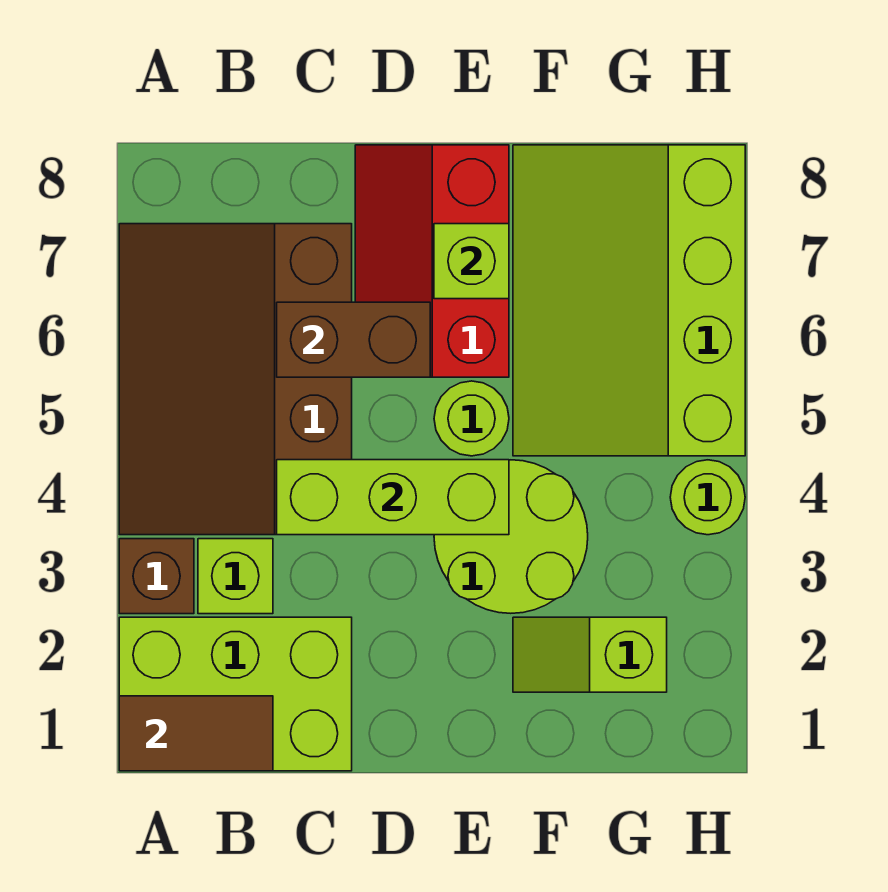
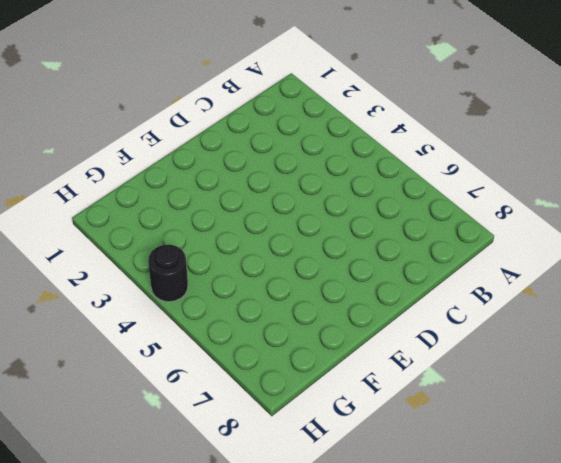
black 1x1 round brick [148,245,188,302] -> lime 1x1 round brick [670,460,745,535]
none -> lime 2x3 brick [119,617,352,771]
none -> brown 1x1 brick [119,539,194,614]
none -> brown 3x4 slope [119,224,352,535]

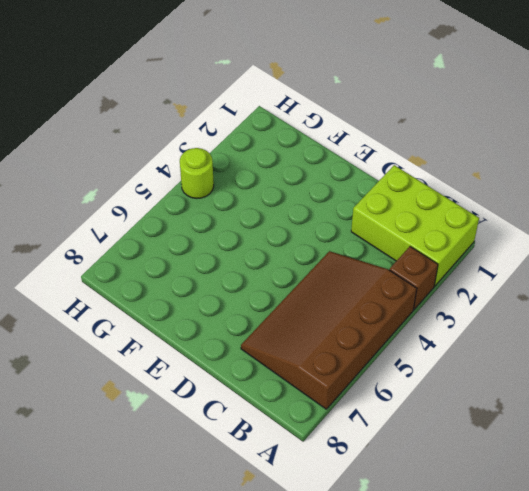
brown 3x4 slope [241,251,417,409] -> brown 3x4 slope turned to [119,224,352,535]
none -> lime 1x1 brick [198,539,273,614]
none -> red 2x3 slope [355,145,509,377]
none -> lime 2x2 round brick [434,460,588,613]

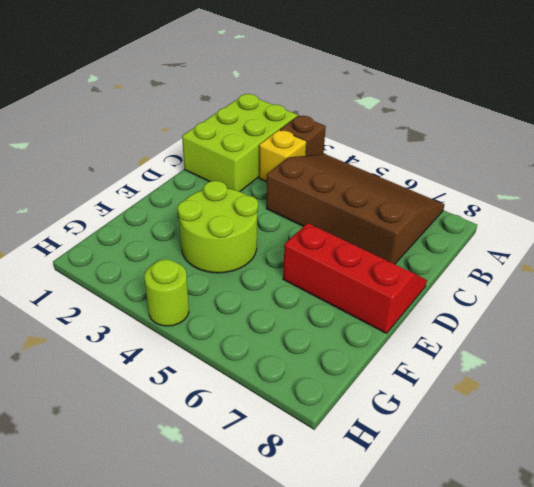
yellow 1x1 brick [259,130,306,182] -> lime 1x1 brick [198,539,273,614]
none -> lime 1x1 round brick [434,381,509,456]
none -> lime 1x2 slope [513,617,667,692]
none -> lime 3x4 slope [513,145,745,456]

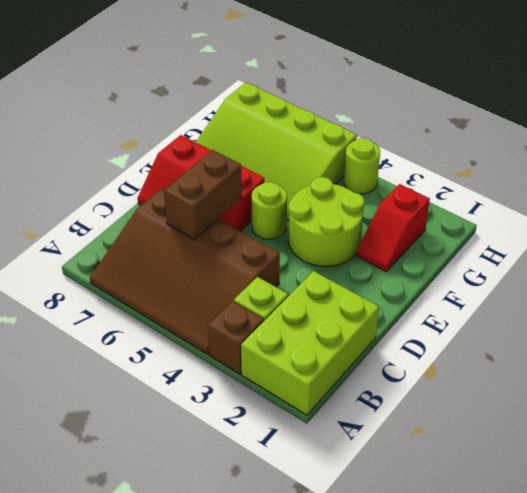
red 1x2 slope [357,184,430,272] -> lime 1x2 slope [513,617,667,692]
none -> brown 1x2 tile [119,696,273,771]
none -> lime 1x3 brick [277,460,509,535]
none -> lime 1x1 brick [434,224,509,299]

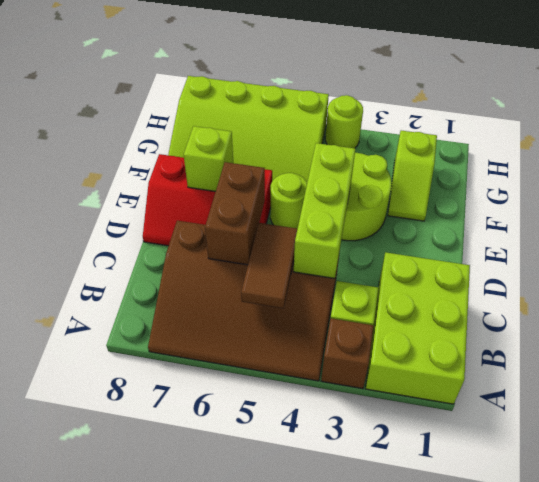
brown 1x2 tile [241,223,297,308] -> brown 1x2 tile moved to [119,696,273,771]

